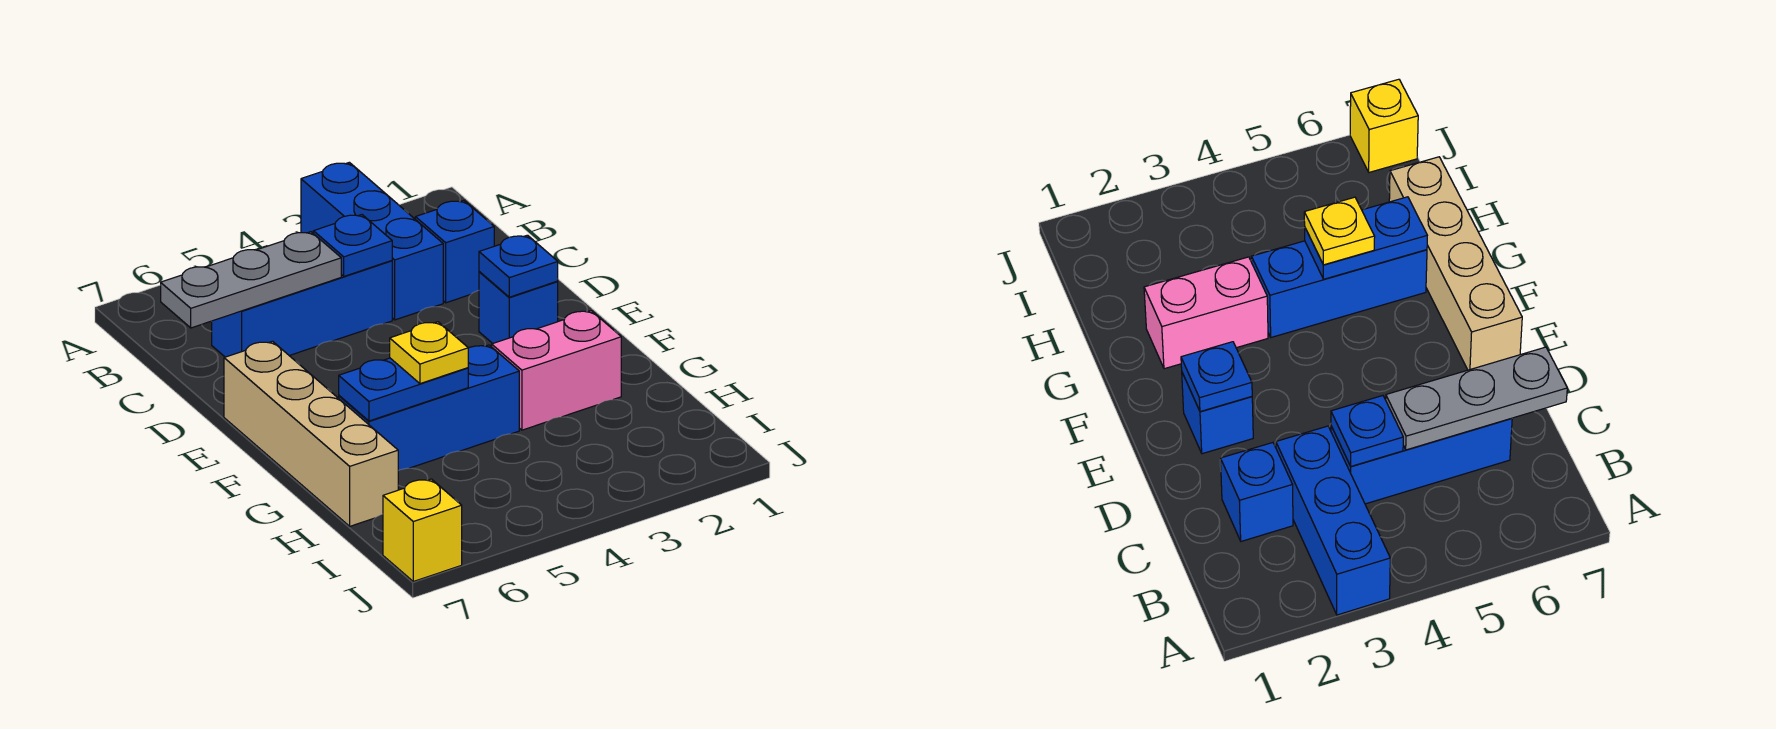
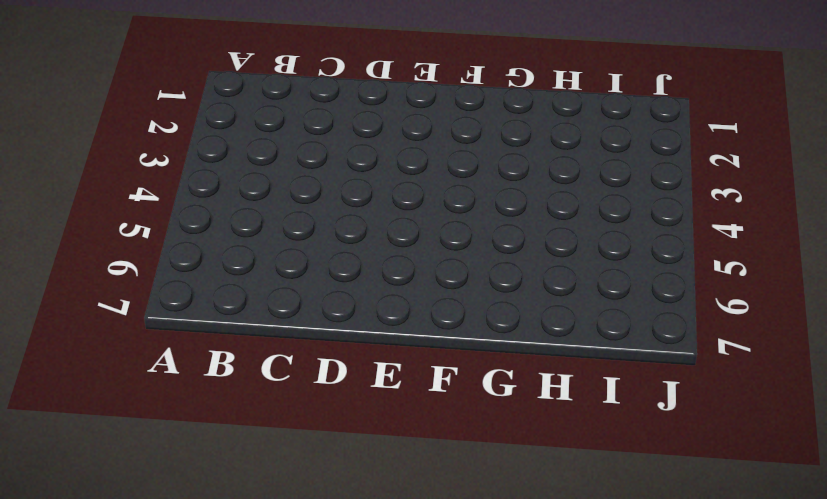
none -> blue 1x3 brick [301,162,443,320]
none -> blue 1x1 brick [415,200,494,303]
none -> blue 1x3 brick [212,261,392,357]

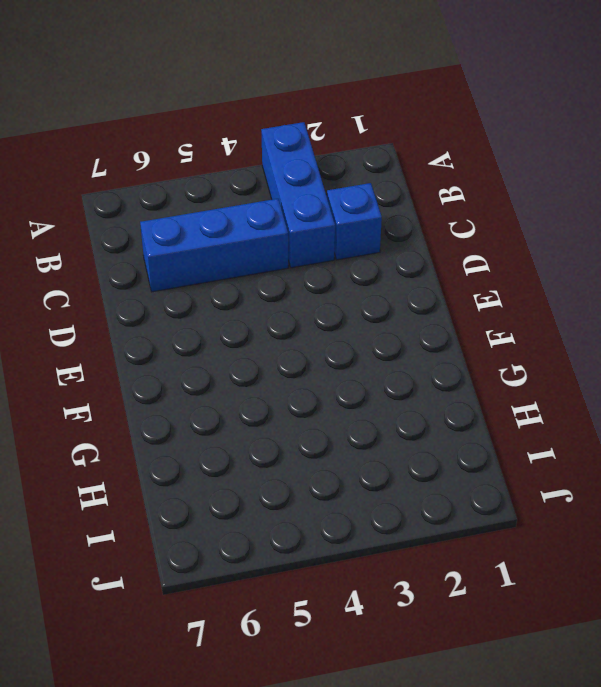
none -> blue 1x1 brick [479,272,558,344]
none -> tan 1x4 brick [224,341,398,526]
none -> pink 1x2 brick [492,311,621,430]

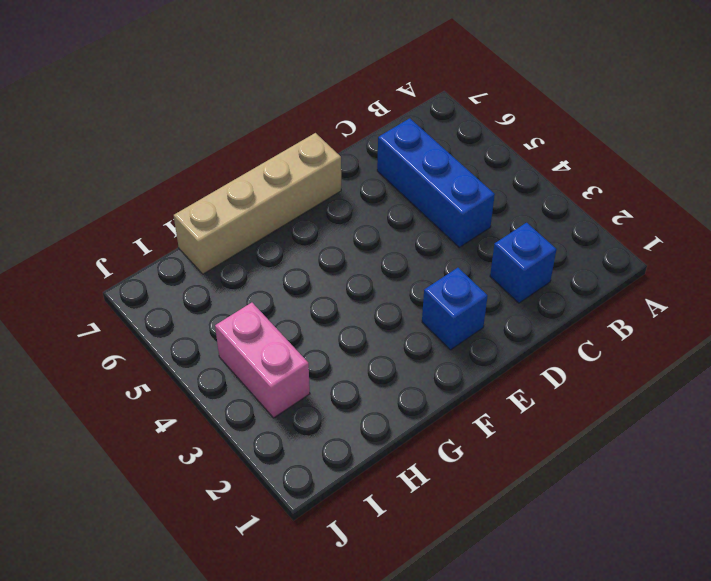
pink 1x2 brick [215,303,310,418] -> pink 1x2 brick moved to [492,311,621,430]
none -> blue 1x3 brick [301,162,443,320]
none -> blue 1x3 brick [339,345,519,471]
none -> yellow 1x1 brick [383,479,462,581]

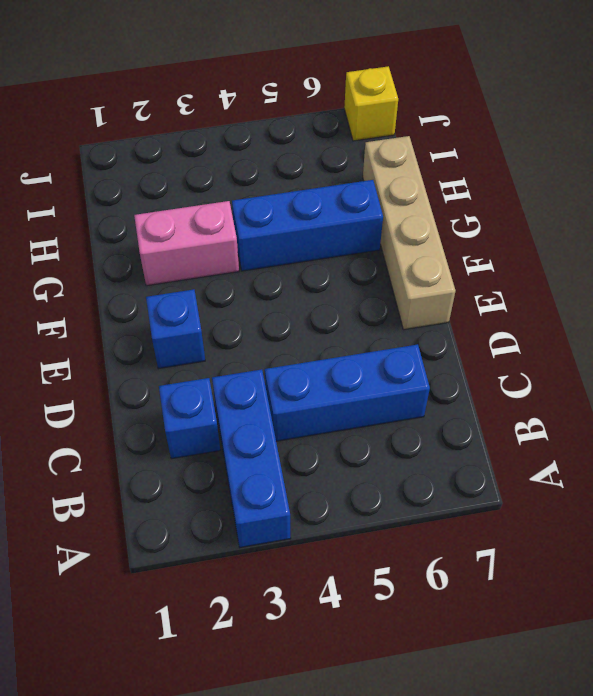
none -> blue 1x1 plate [313,215,392,276]
none -> grey 1x3 plate [161,232,341,328]
none -> blue 1x1 plate [479,235,558,297]

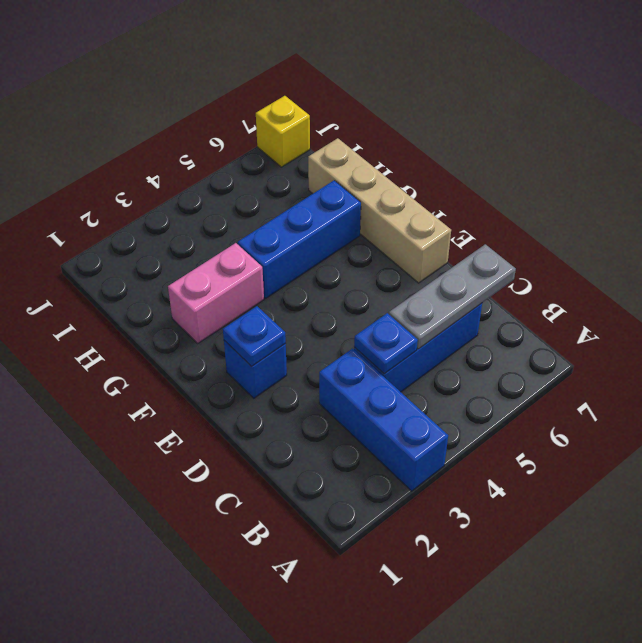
none -> blue 1x1 brick [415,200,494,303]
none -> blue 1x2 plate [339,358,468,421]
none -> yellow 1x1 plate [390,322,468,384]

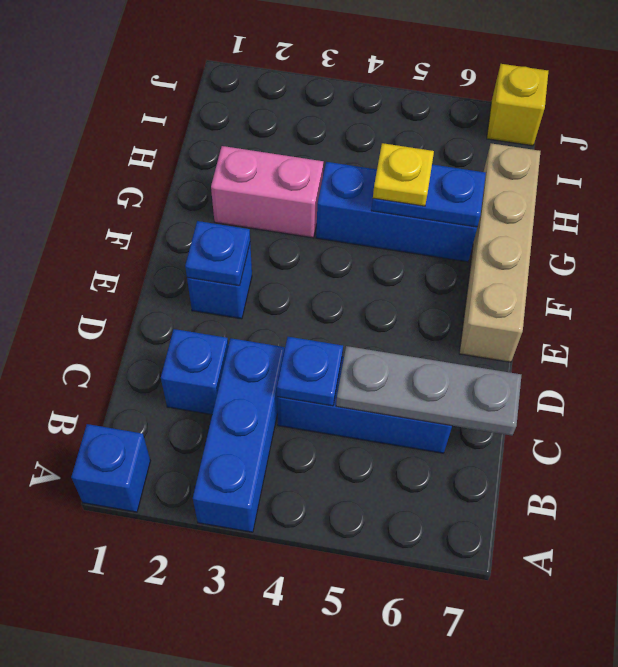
blue 1x1 brick [71,424,150,512] -> none

